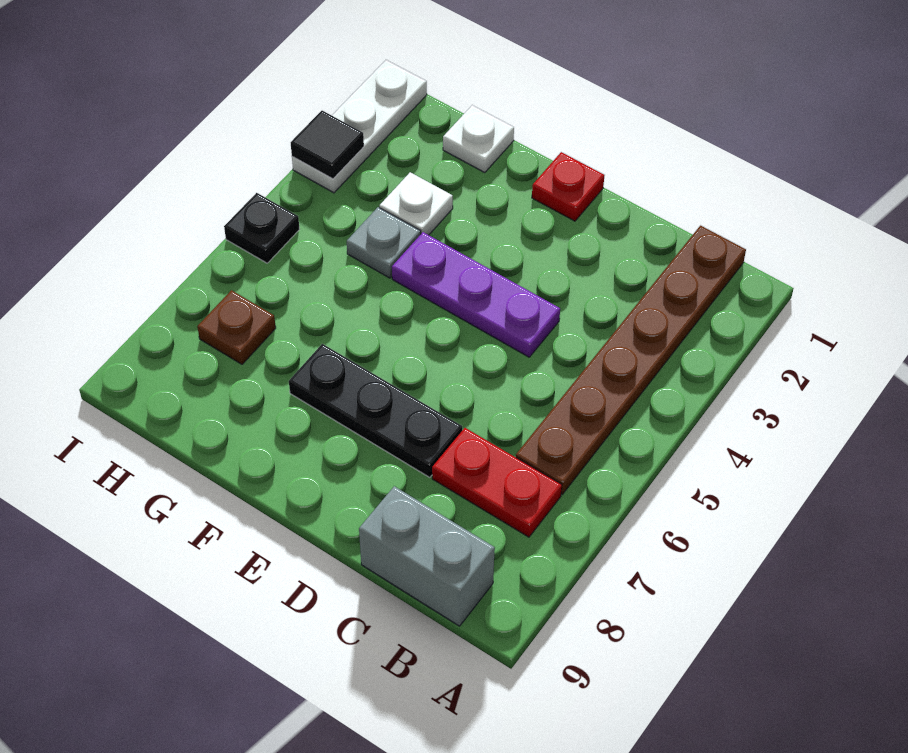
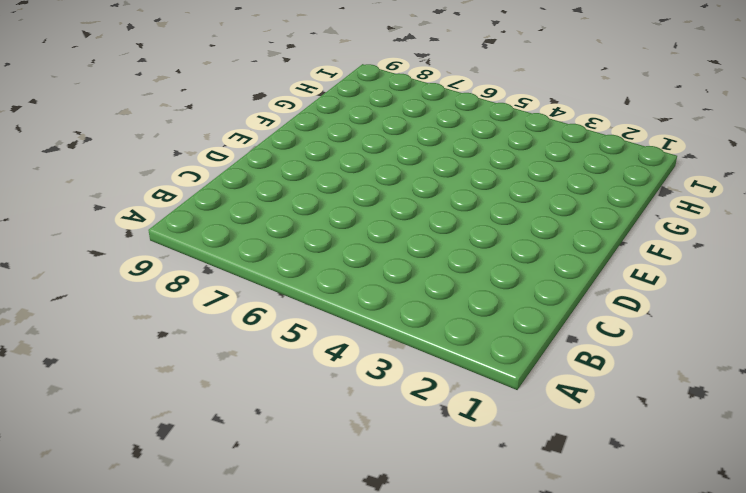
none -> brown 1x6 plate [516,226,746,494]
none -> red 1x2 plate [432,428,562,537]
none -> grey 1x2 brick [359,486,495,626]

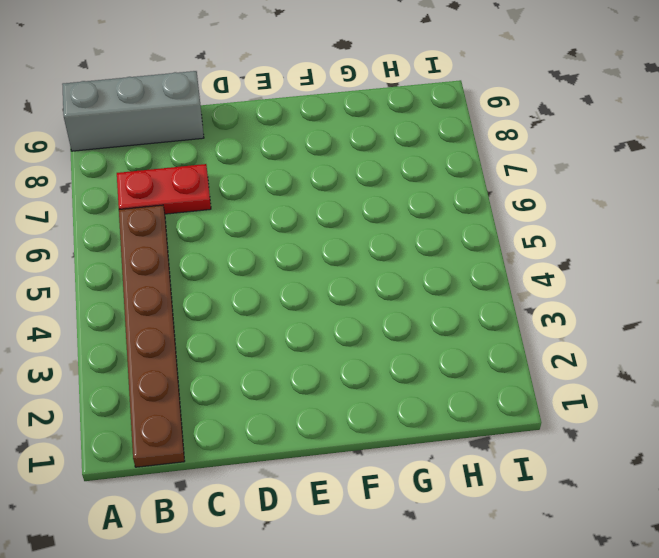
grey 1x3 brick [62,71,204,151] -> grey 1x2 brick [359,486,495,626]
none -> purple 1x3 plate [392,232,560,357]
none -> black 1x3 plate [289,344,462,477]
none -> red 1x1 plate [532,152,605,221]

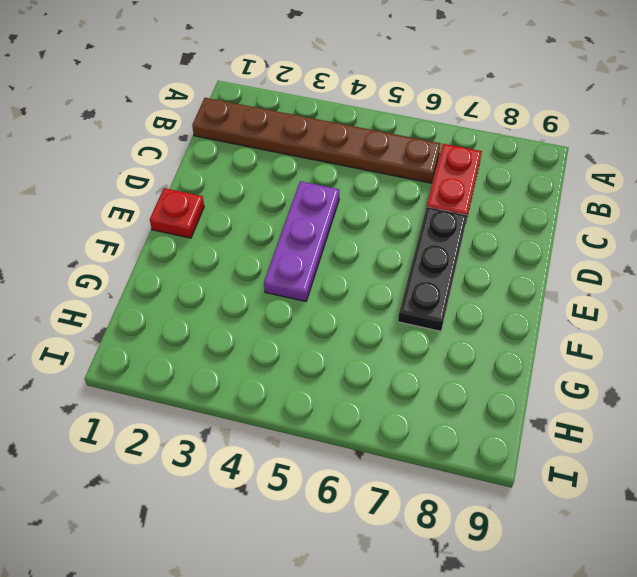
none -> grey 1x2 brick [359,486,495,626]
none -> white 1x1 plate [443,105,514,173]
none -> white 1x1 plate [379,172,453,235]

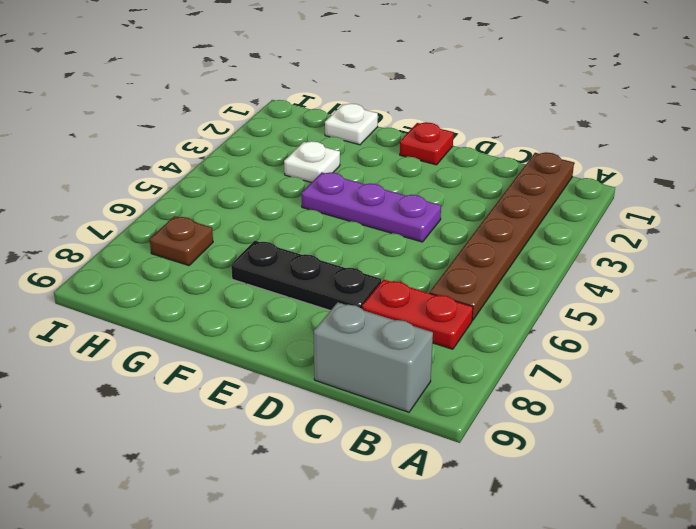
none -> grey 1x1 plate [347,207,421,278]
none -> white 1x3 plate [292,60,427,193]
none -> black 1x1 plate [224,193,300,263]

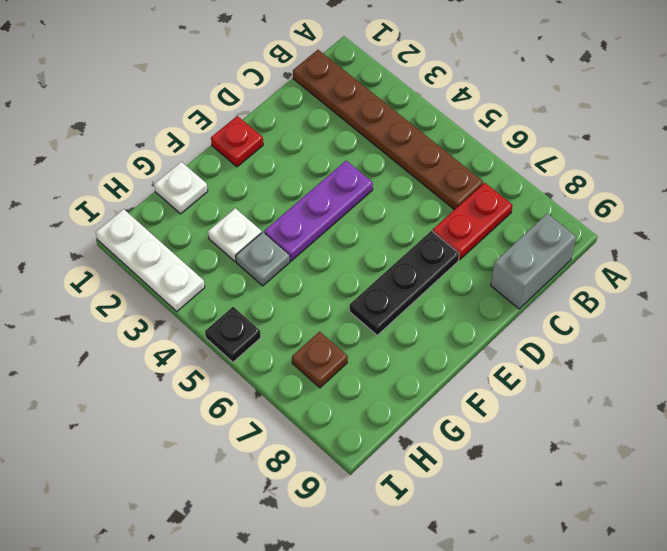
none -> black 1x1 tile [291,111,364,179]

